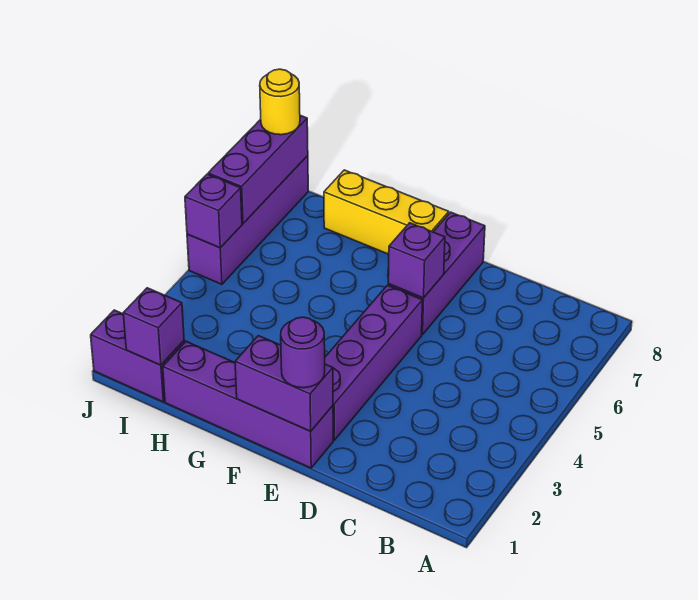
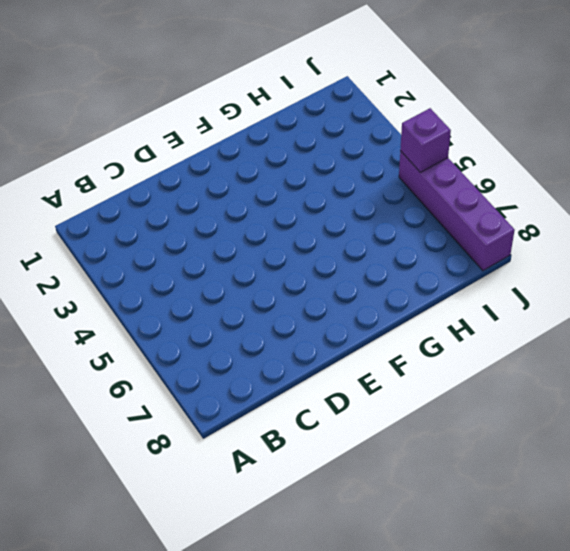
none -> purple 1x4 brick [163,341,333,468]
none -> purple 1x4 brick [325,285,423,440]
none -> purple 1x3 brick [388,212,485,335]

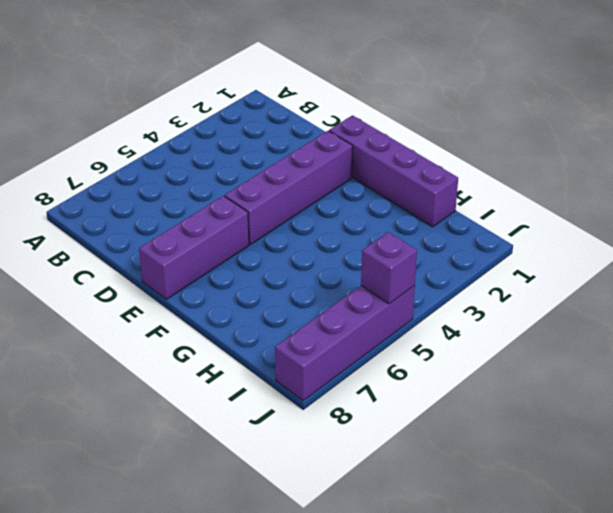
none -> yellow 1x3 brick [324,170,449,254]
none -> purple 1x2 brick [91,310,184,402]
none -> purple 1x2 brick [235,336,333,431]

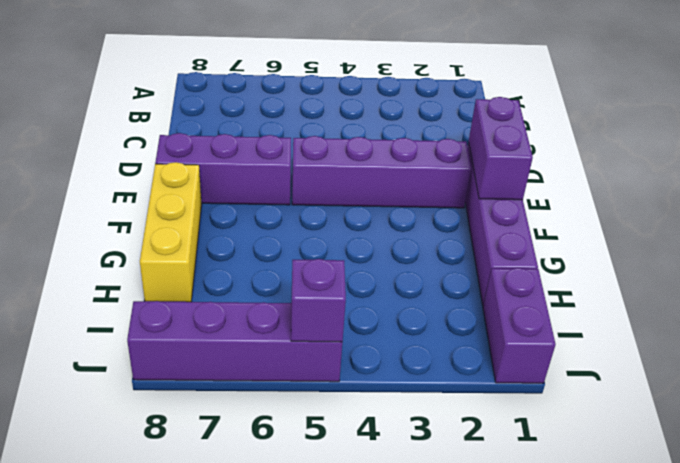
none -> purple 1x1 brick [388,223,445,298]
none -> purple 1x1 brick [123,288,184,365]
none -> purple 1x3 brick [208,115,308,224]

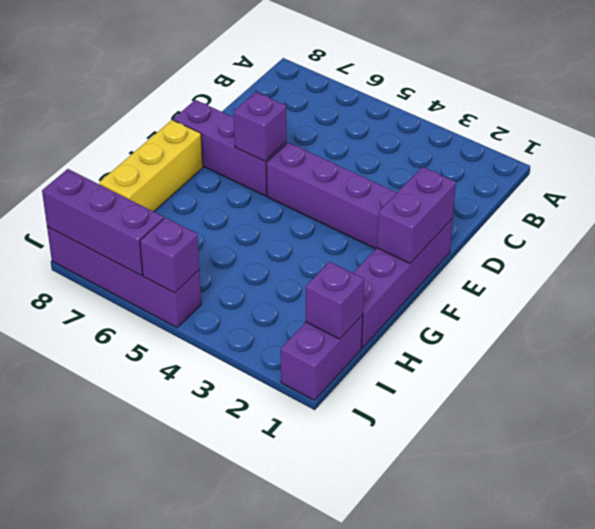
none -> purple 1x1 round brick [281,317,325,388]
none -> yellow 1x1 round brick [260,69,300,135]

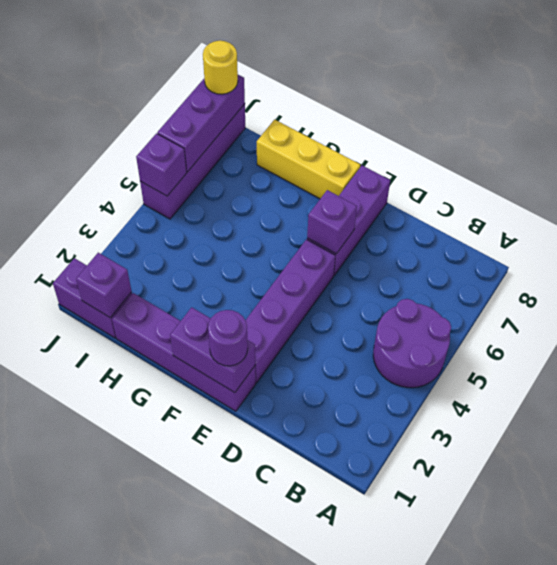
purple 2x2 round brick [373,299,451,388] -> none

